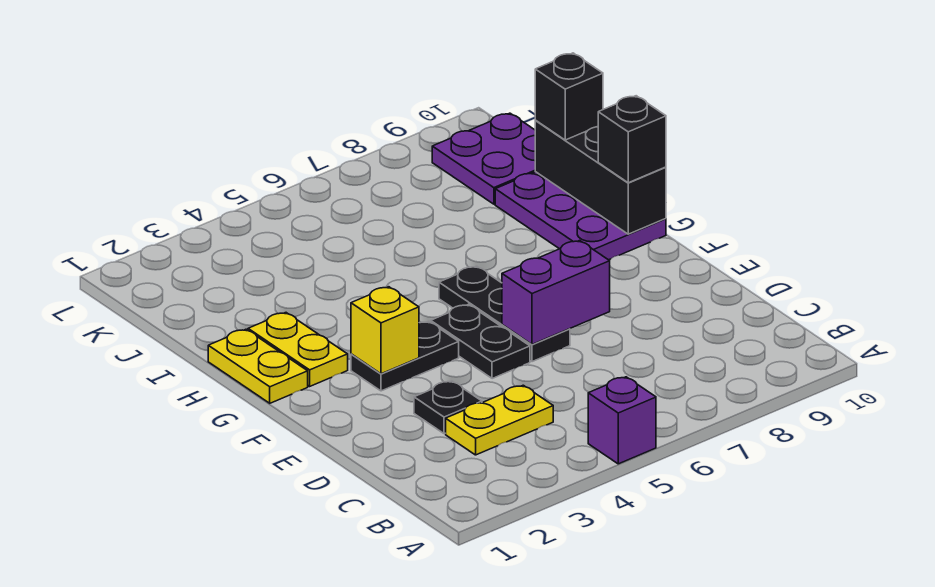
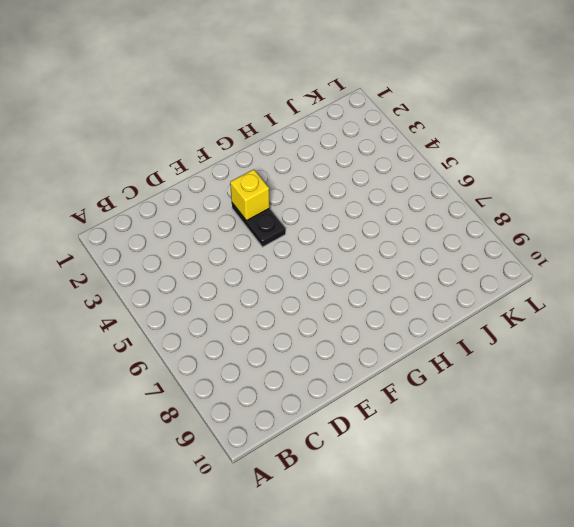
none -> purple 1x1 brick [588,377,656,464]
none -> yellow 1x2 plate [446,385,553,455]
none -> black 1x1 plate [414,381,482,434]

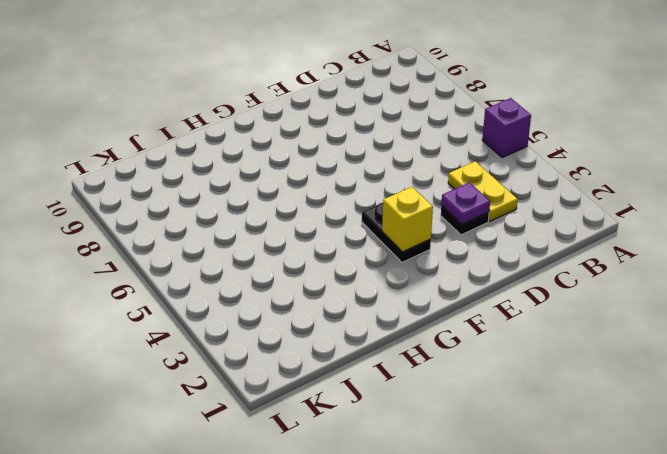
purple 1x1 plate [441,182,490,224] -> none
none -> black 1x2 plate [431,304,530,379]
none -> black 1x3 plate [439,266,570,362]
none -> yellow 1x2 plate [208,329,308,403]

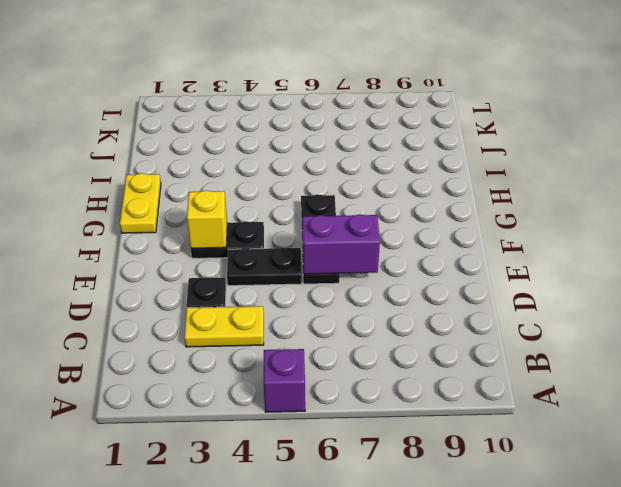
black 1x2 plate [227,248,302,286] -> black 1x2 plate turned to [431,304,530,379]
none -> yellow 1x2 plate [248,313,348,386]
none -> purple 2x3 plate [495,172,666,260]
none -> purple 2x2 plate [432,113,535,204]

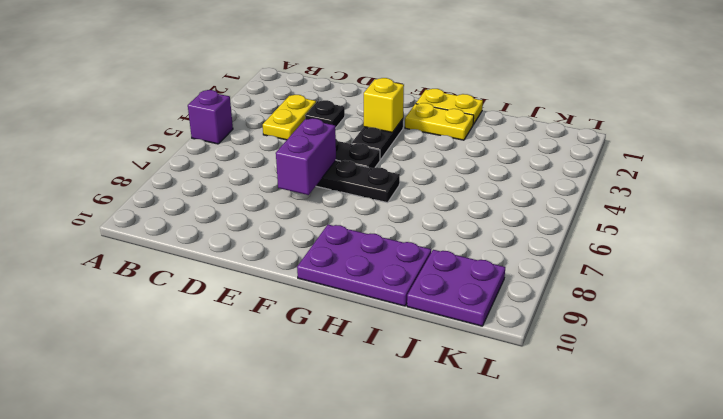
none -> black 1x3 brick [535,121,666,234]
none -> black 1x1 brick [598,96,666,183]
none -> black 1x1 brick [535,53,603,140]

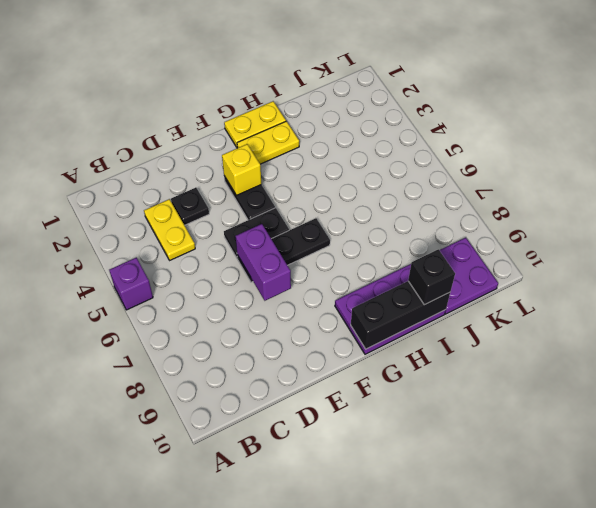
none -> black 1x1 brick [598,96,666,183]

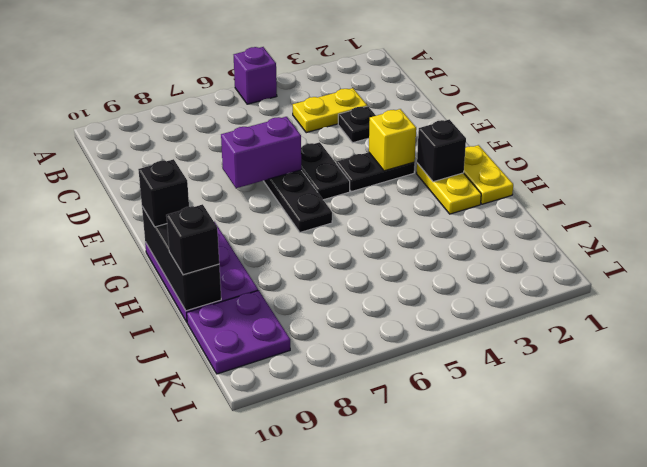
black 1x1 brick [417,119,466,182] -> none

